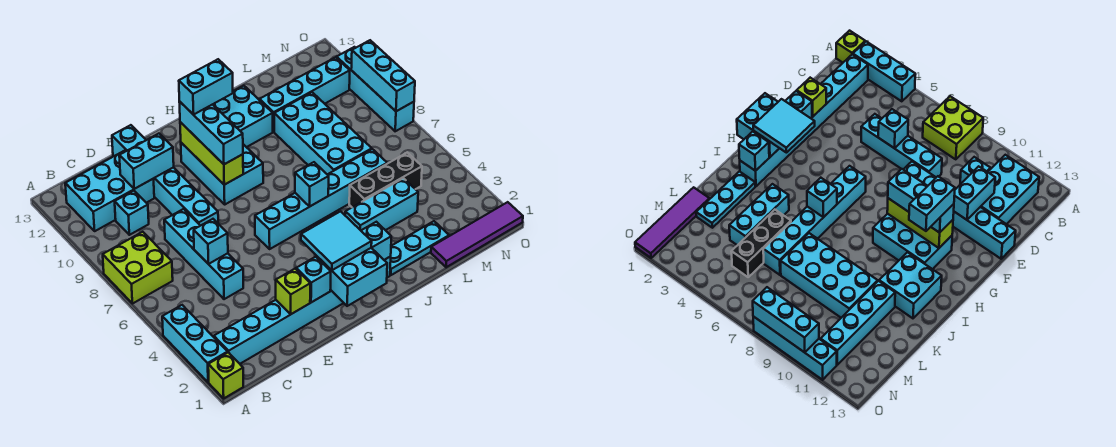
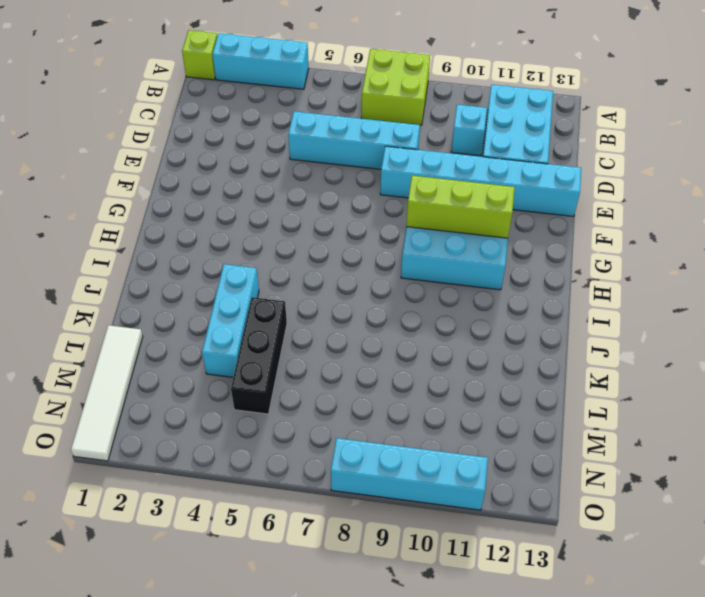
white 1x4 tile [71,325,143,461] -> purple 1x4 tile [431,202,523,267]
none -> cyan 1x8 brick [214,256,391,364]
none -> cyan 1x6 brick [255,149,387,249]
none -> cyan 2x2 brick [213,86,273,147]
none -> cyan 1x3 plate [390,221,449,275]

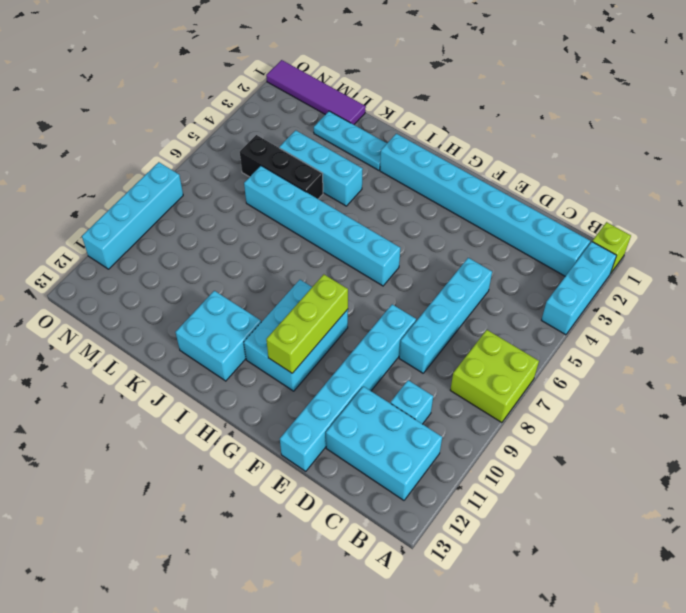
none -> cyan 2x4 brick [274,92,372,174]
none -> cyan 1x4 brick [260,57,350,132]
none -> cyan 1x1 brick [194,219,228,264]
none -> cyan 1x2 brick [119,134,174,189]

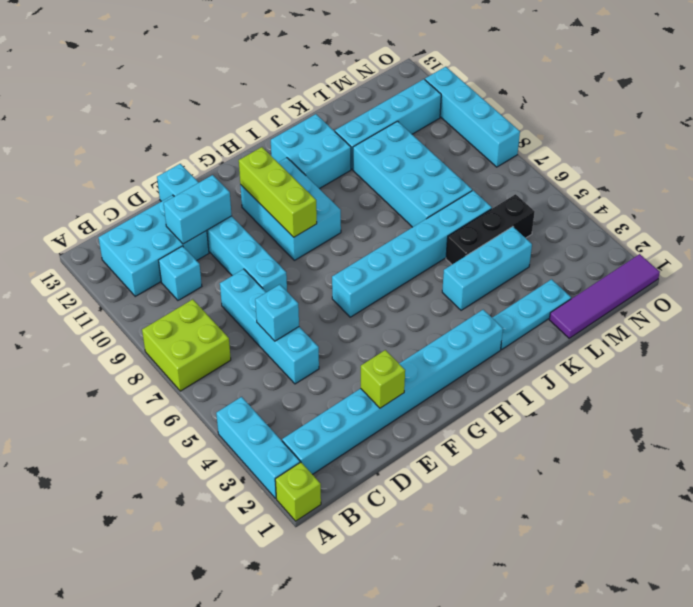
none -> cyan 1x1 brick [296,257,331,302]
none -> cyan 2x2 brick [317,248,387,306]
none -> cyan 1x1 brick [361,222,391,260]
none -> cyan 1x1 brick [295,162,329,207]

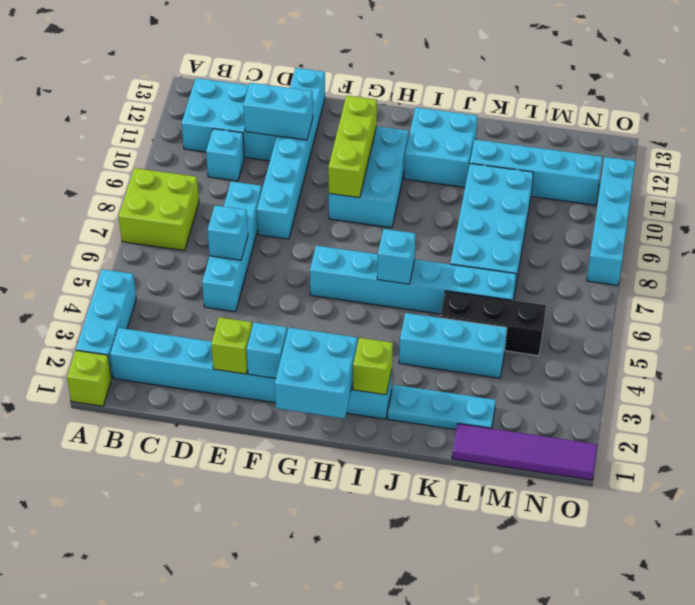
lime 1x1 brick [353,338,393,395] -> cyan 1x1 brick [361,222,391,260]
none -> cyan 1x3 brick [351,40,415,111]
none -> cyan 2x2 tile [301,211,372,270]
none -> cyan 1x3 brick [179,102,243,164]
none -> cyan 1x2 brick [179,59,233,115]

